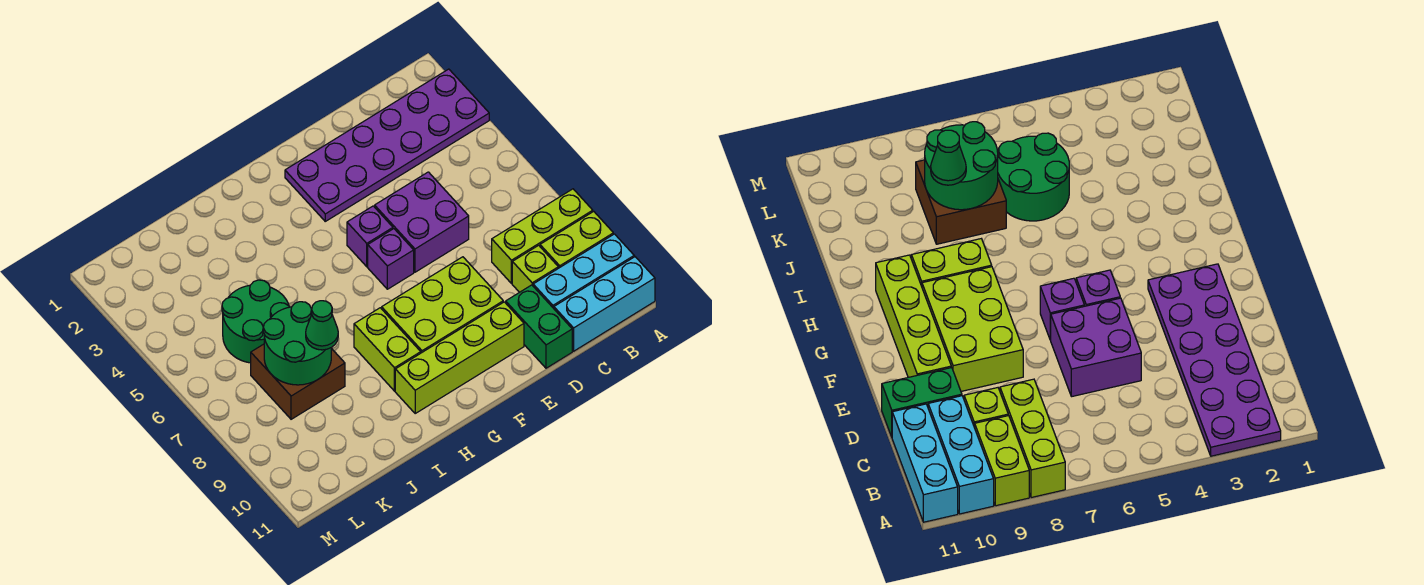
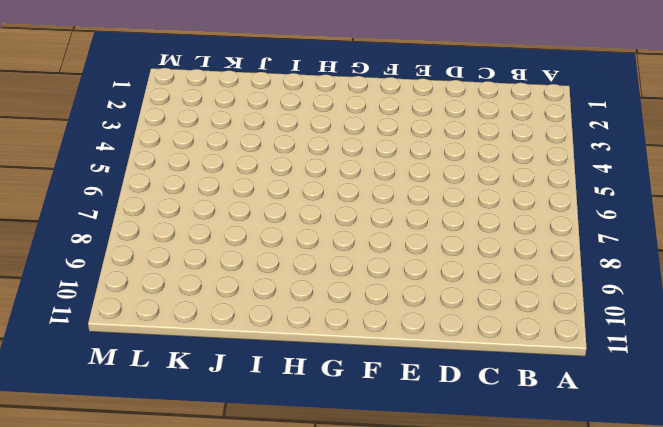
none -> purple 2x6 plate [285,69,489,221]
none -> lime 1x3 brick [492,189,593,284]
none -> lime 1x2 brick [540,211,613,268]

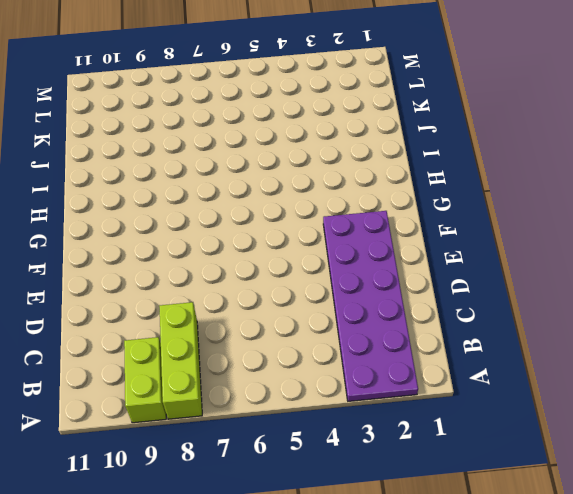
none -> cyan 1x3 brick [533,234,634,308]
none -> cyan 1x3 brick [554,257,655,351]
none -> lime 1x1 brick [512,245,558,292]

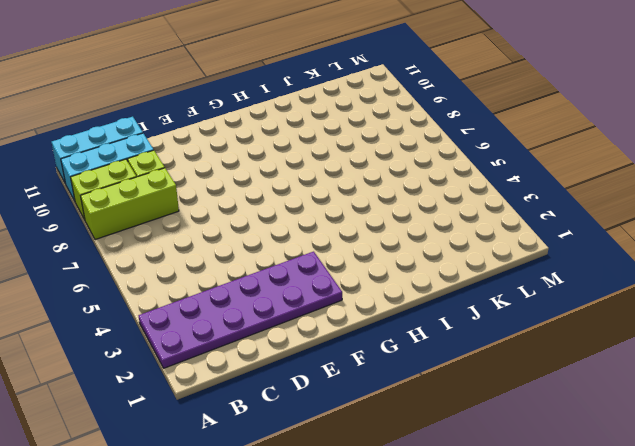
none -> purple 2x2 brick [375,172,469,272]
none -> green 1x2 brick [506,285,572,368]
none -> lime 2x3 brick [382,257,503,353]

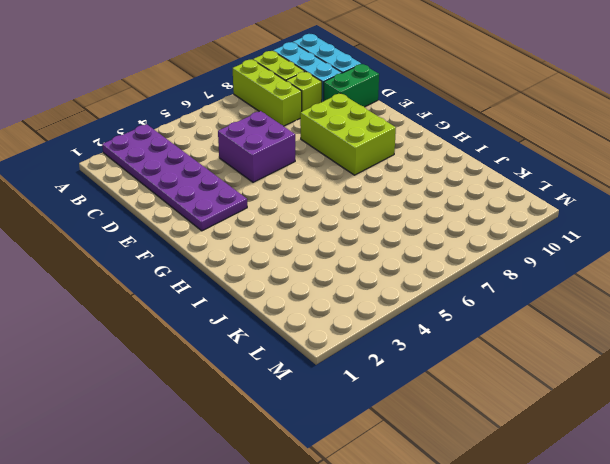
none -> lime 1x4 brick [395,302,524,413]
none -> purple 1x1 brick [347,206,393,267]
none -> purple 1x1 brick [368,229,414,289]

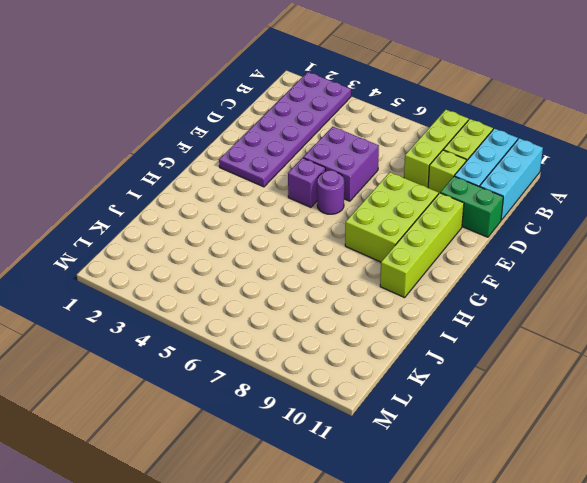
purple 1x1 round brick [317,170,344,214] -> purple 1x1 brick [368,229,414,289]
none -> lime 1x2 brick [354,308,421,391]
none -> green 2x2 round brick [222,280,289,363]
none -> brown 2x2 brick [251,344,345,419]

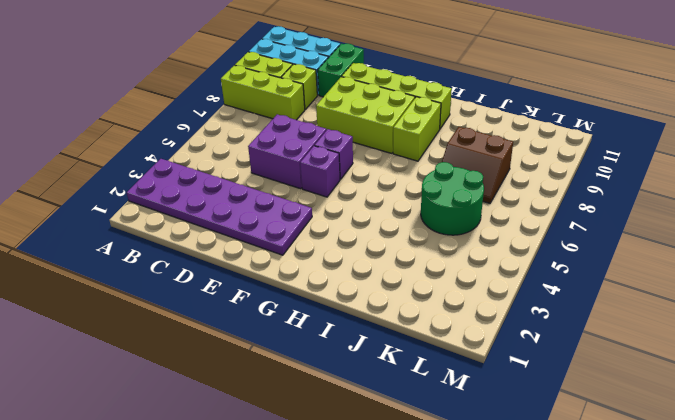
brown 2x2 slope [442,127,513,203] -> brown 2x2 brick [251,344,345,419]
none -> green 2x2 round brick [263,302,331,385]
none -> green 1x1 cone [306,301,338,350]

